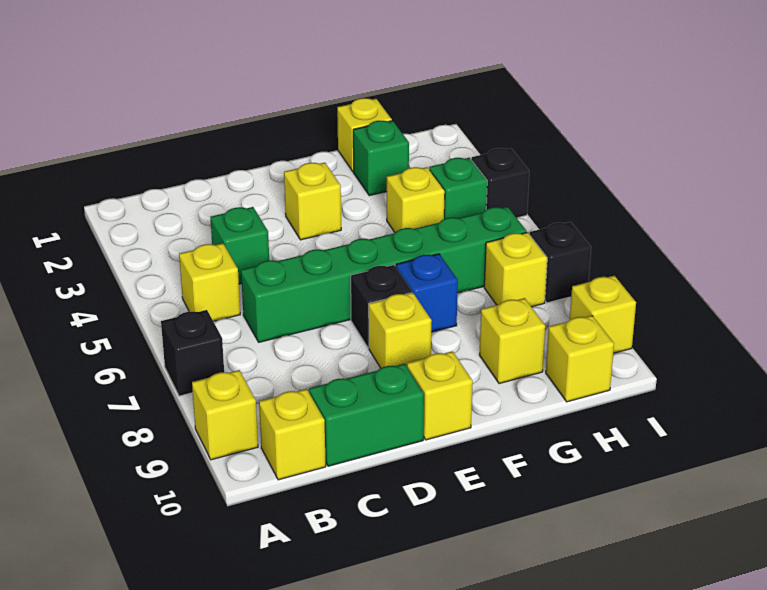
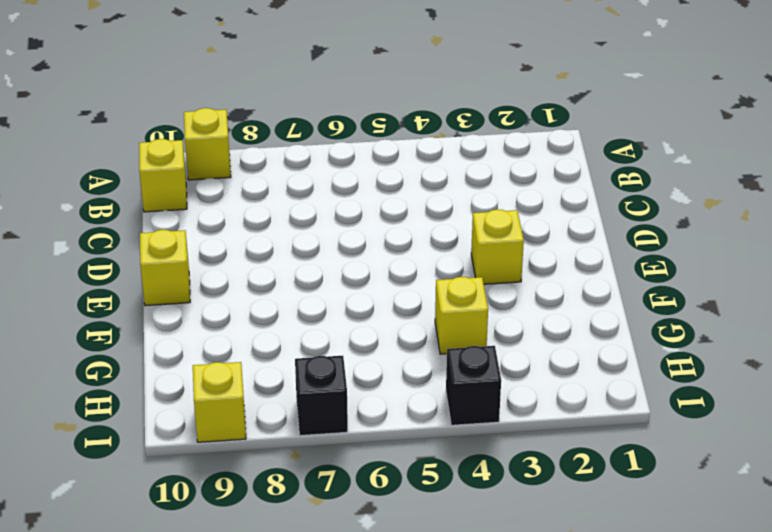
none -> black 1x1 brick [161,310,224,396]
none -> yellow 1x1 brick [179,243,240,321]
none -> green 1x1 brick [210,207,269,284]

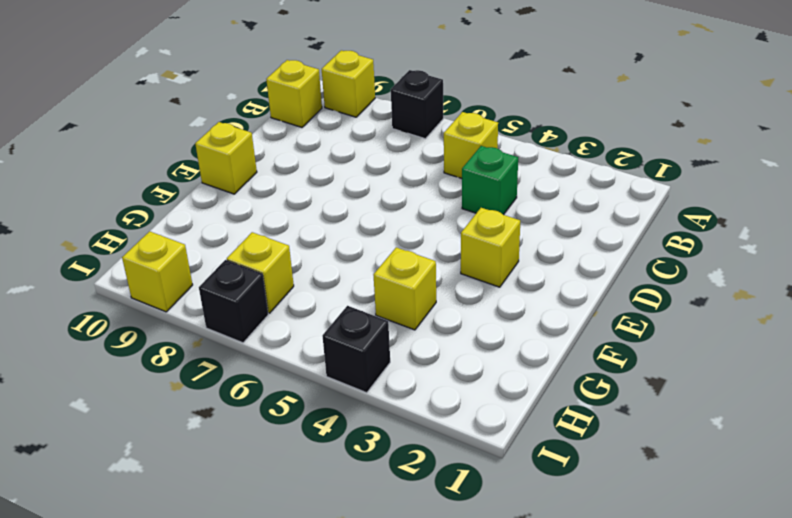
none -> green 1x6 brick [241,207,527,342]
none -> green 1x2 brick [309,364,424,466]
none -> black 1x1 brick [351,265,412,348]

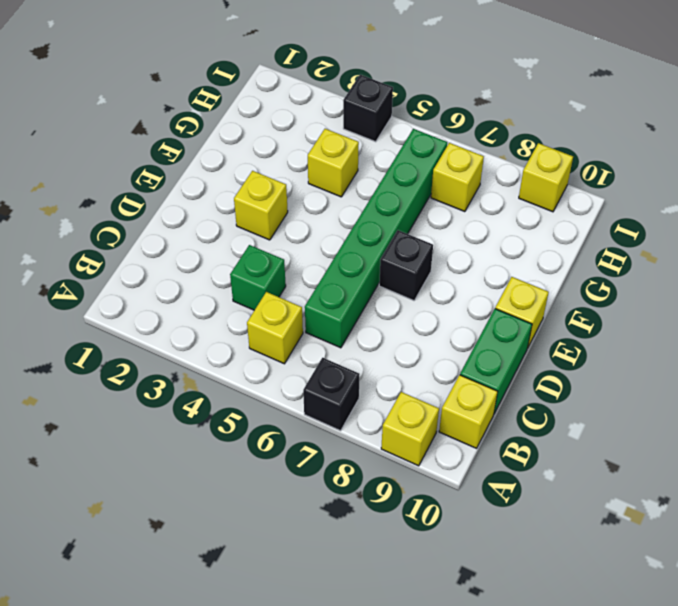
none -> yellow 1x1 brick [369,293,432,368]
none -> blue 1x1 brick [396,254,458,332]
none -> yellow 1x1 brick [337,98,392,172]

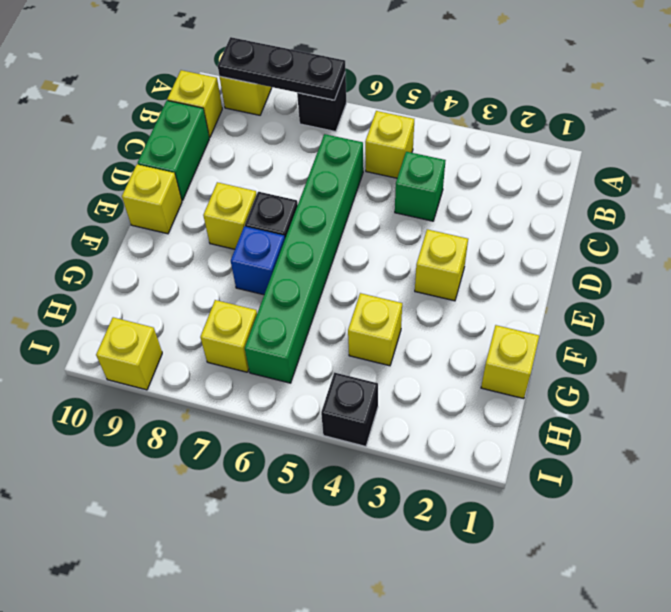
black 1x3 plate [218,37,345,100] -> none
none -> green 1x1 brick [353,121,409,196]
none -> yellow 1x1 brick [479,298,545,384]
none -> green 1x1 brick [429,158,487,219]

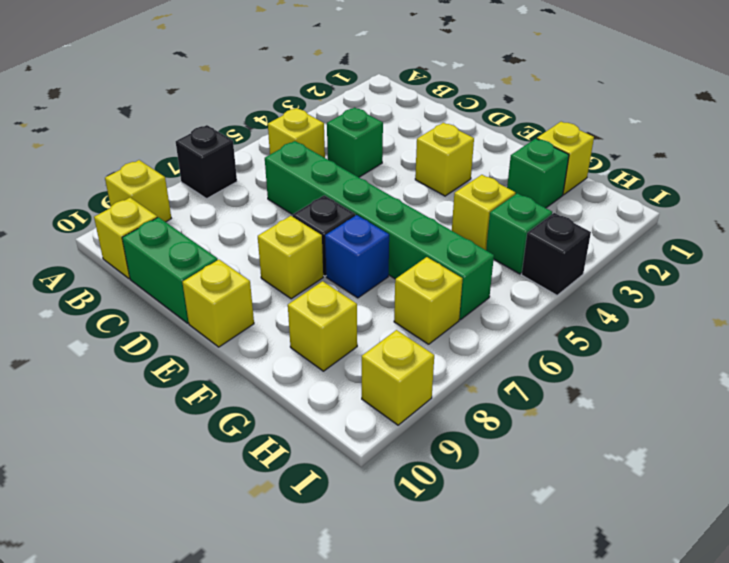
none -> yellow 1x1 brick [546,315,614,402]
none -> black 1x1 brick [530,222,591,303]

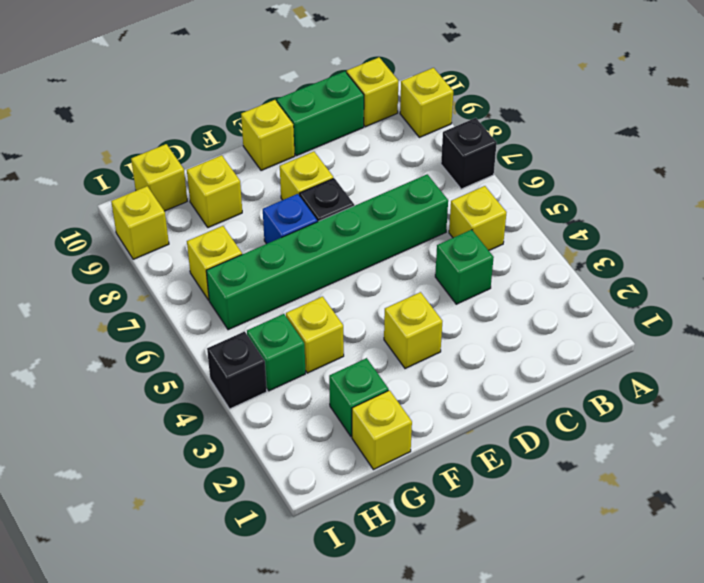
none -> black 1x1 brick [530,222,591,303]

